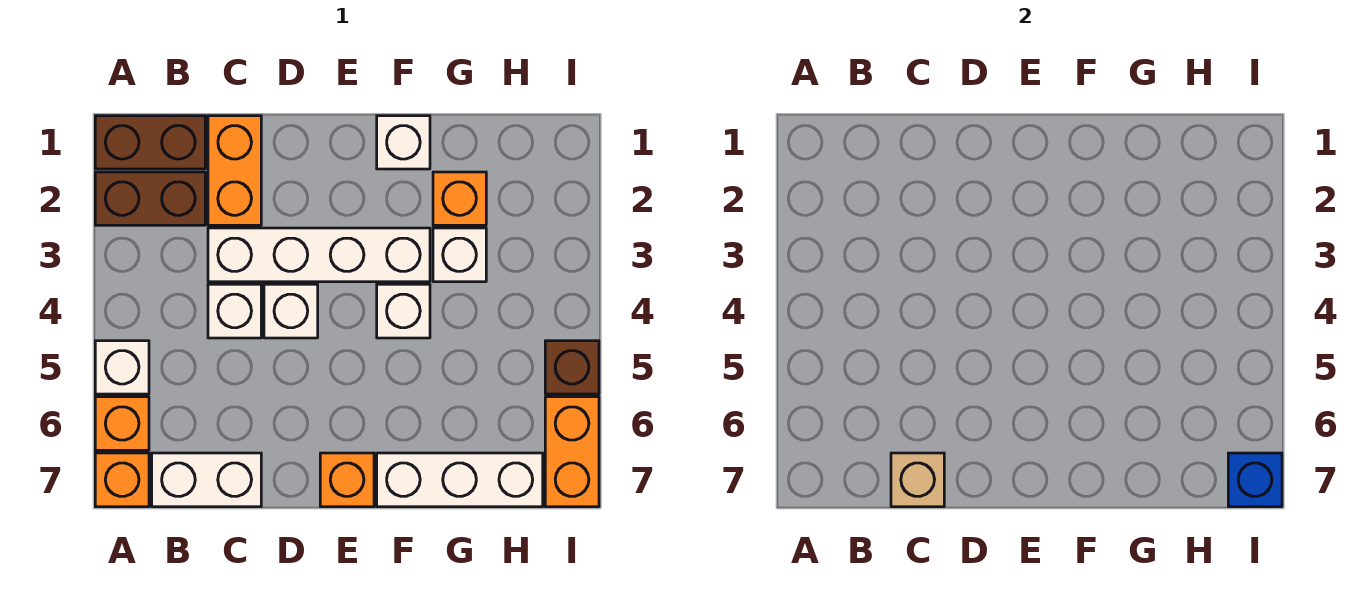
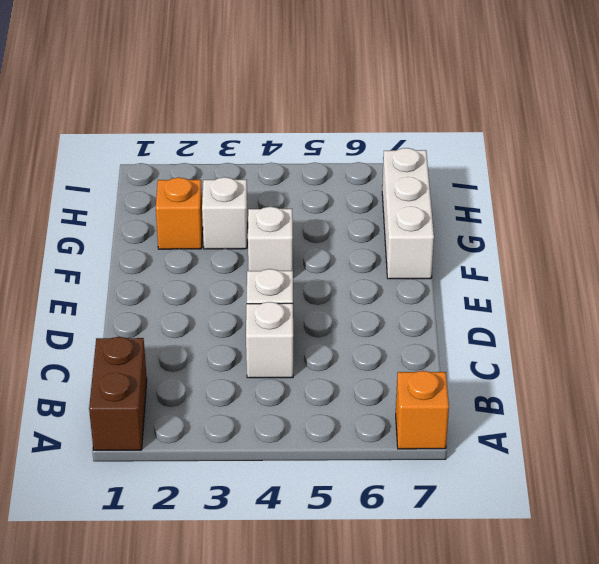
none -> brown 1x2 brick [95,172,205,225]
none -> white 1x1 brick [95,341,149,394]
none -> orange 1x1 brick [95,397,149,450]

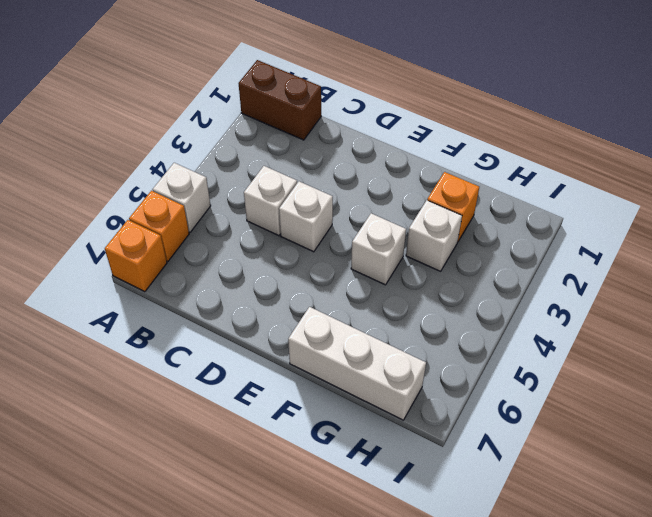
none -> brown 1x2 brick [95,172,205,225]
none -> white 1x2 brick [152,453,261,507]
none -> orange 1x2 brick [208,116,261,225]

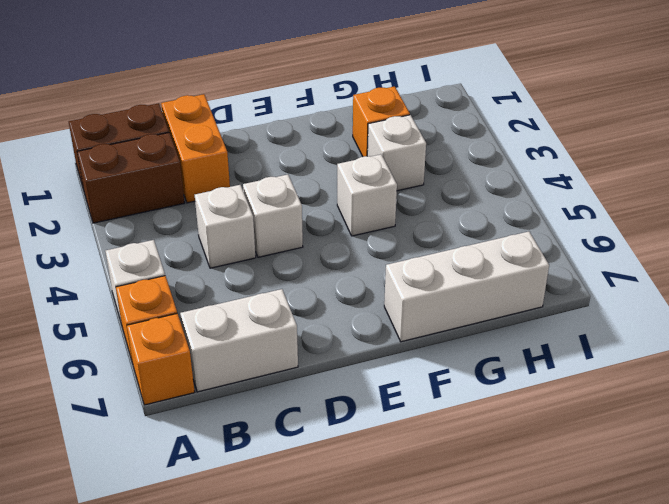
none -> white 1x4 brick [208,228,430,282]
none -> orange 1x1 brick [320,453,374,507]
none -> white 1x1 brick [377,116,430,169]

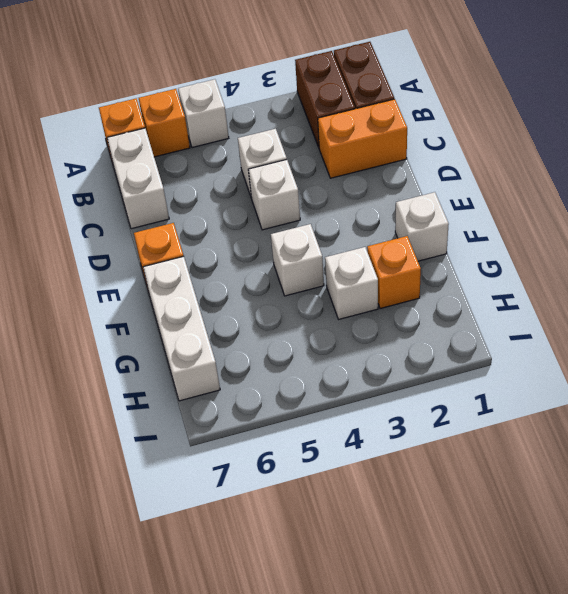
none -> white 1x4 brick [208,228,430,282]
none -> brown 1x1 brick [545,341,599,394]
none -> orange 1x2 brick [545,397,599,507]

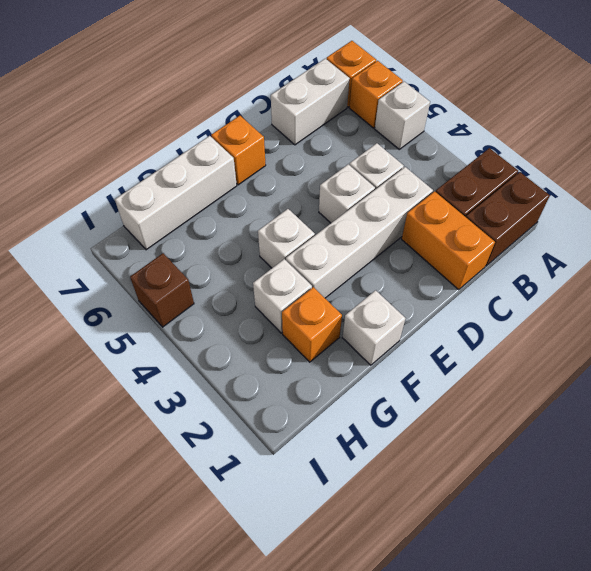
none -> orange 1x2 brick [545,397,599,507]
none -> tan 1x1 brick [891,453,944,507]
none -> blue 1x1 brick [1228,453,1282,507]

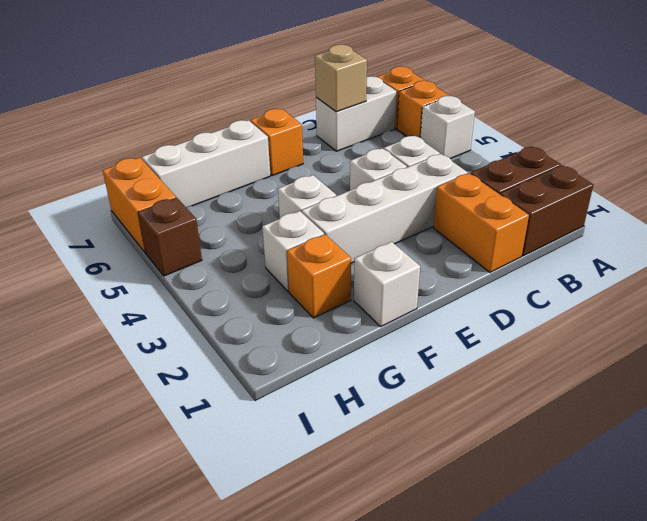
none -> blue 1x1 brick [1228,453,1282,507]

